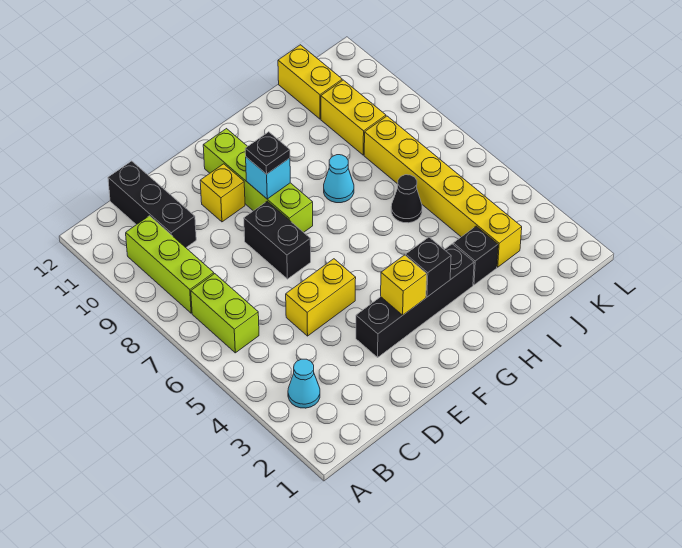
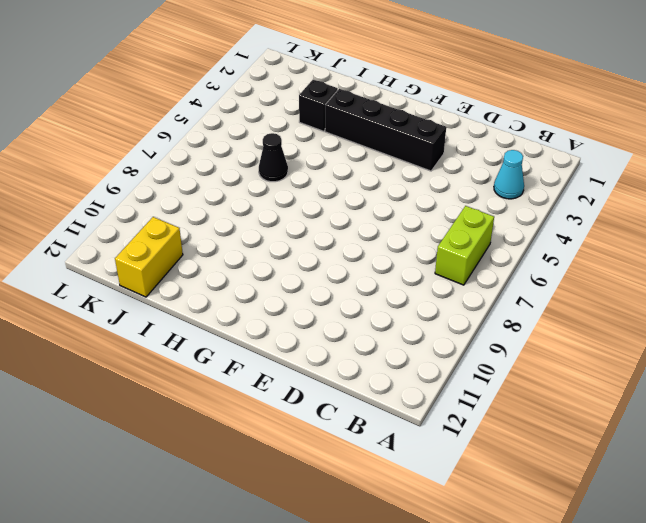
none -> lime 1x3 brick [126,216,214,313]
none -> black 1x3 brick [108,161,196,248]
none -> yellow 1x2 brick [286,259,356,336]

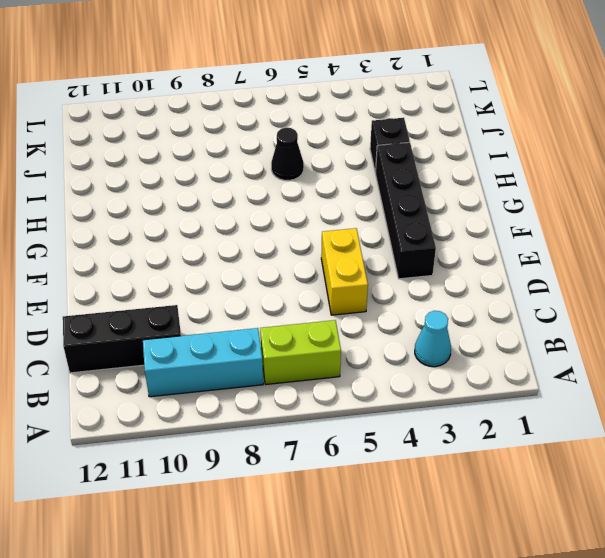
cyan 1x3 brick [143,328,263,397] -> lime 1x3 brick [126,216,214,313]
none -> black 1x2 brick [244,201,311,279]
none -> yellow 1x1 brick [200,164,245,222]
none -> lime 1x4 brick [203,129,313,232]

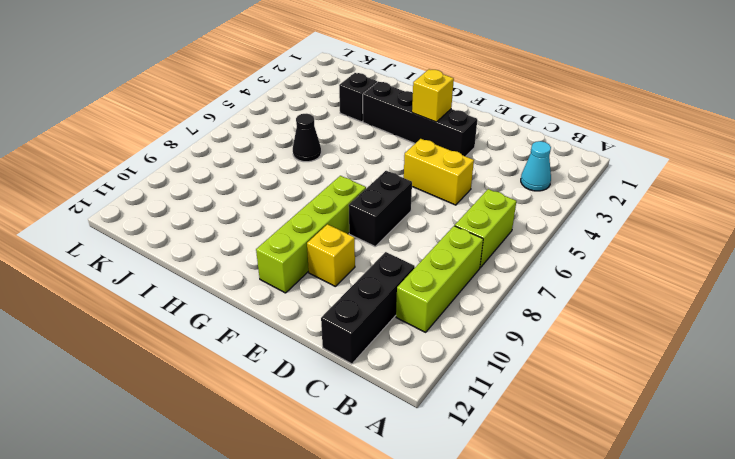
none -> cyan 1x1 cone [324,155,354,203]
none -> yellow 1x6 brick [364,116,522,267]
none -> yellow 1x2 brick [321,80,386,155]

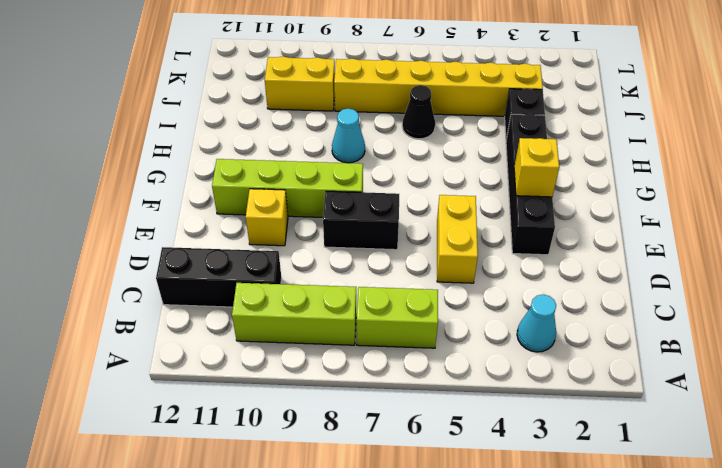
none -> yellow 1x2 brick [278,45,342,119]
none -> cyan 1x1 brick [246,157,290,199]
none -> black 1x1 brick [406,237,451,297]

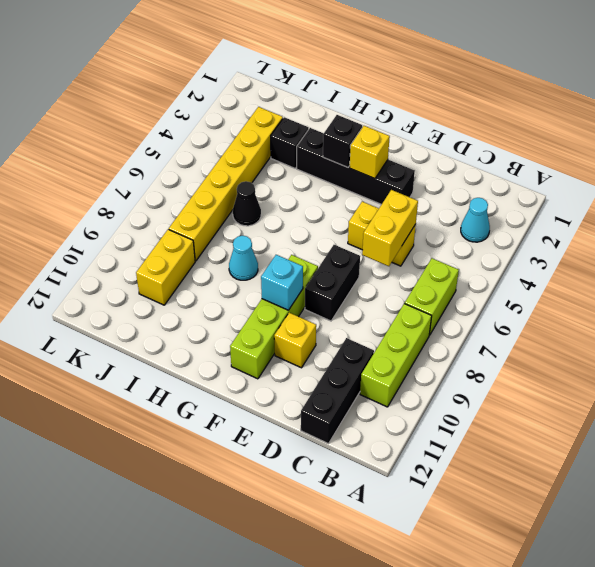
yellow 1x2 brick [362,190,418,266] -> yellow 1x2 brick moved to [278,45,342,119]
none -> black 1x1 plate [245,132,290,174]

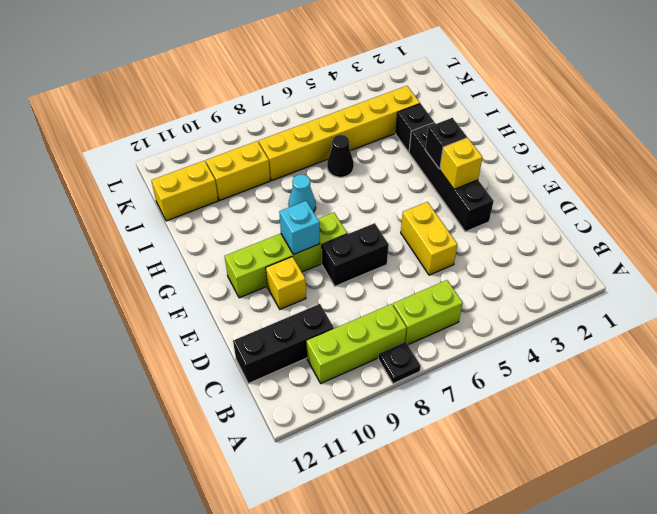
black 1x1 plate [378,342,421,384] -> black 1x1 plate moved to [245,132,290,174]
none -> cyan 1x1 cone [288,359,320,408]

